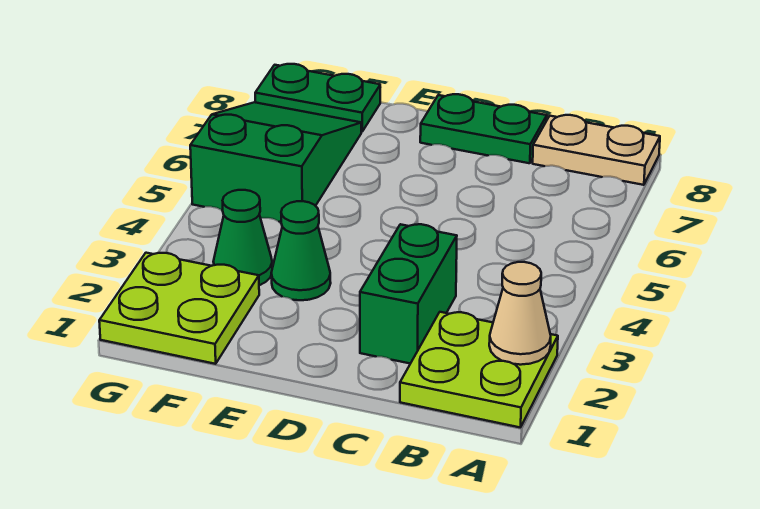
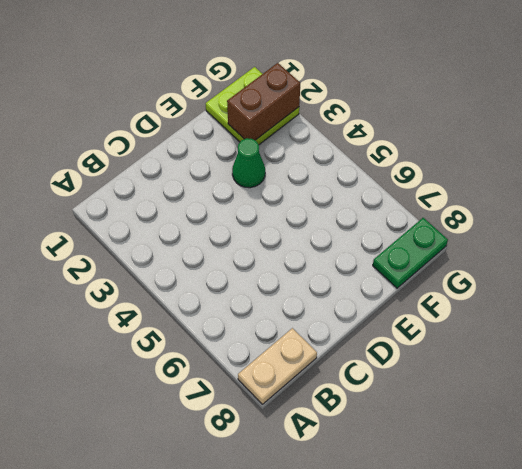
brown 1x2 brick [227,63,300,140] -> none
none -> lime 2x2 plate [400,312,558,427]
none -> green 1x2 brick [360,224,457,364]

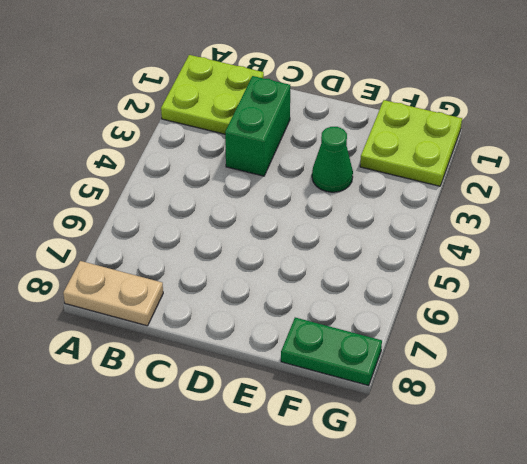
none -> green 1x2 plate [420,94,547,163]
none -> green 1x1 cone [213,190,272,285]

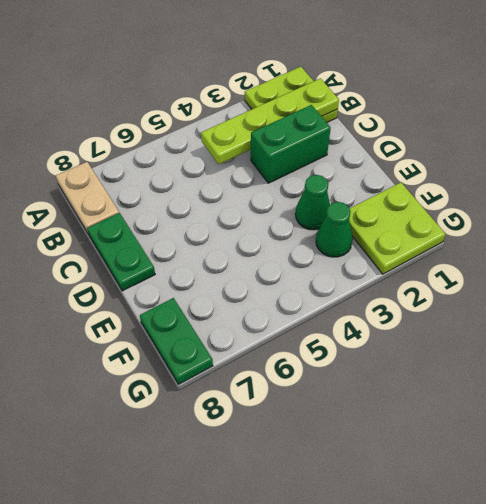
lime 1x4 plate [201,78,339,164] -> none
none -> green 2x3 slope [190,102,361,222]
none -> tan 1x1 cone [489,262,551,365]

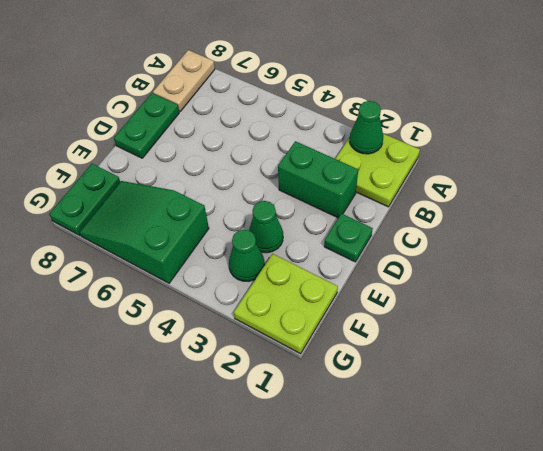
green 1x1 cone [350,101,383,154] -> tan 1x1 cone [489,262,551,365]
green 1x1 plate [324,214,373,262] -> none

